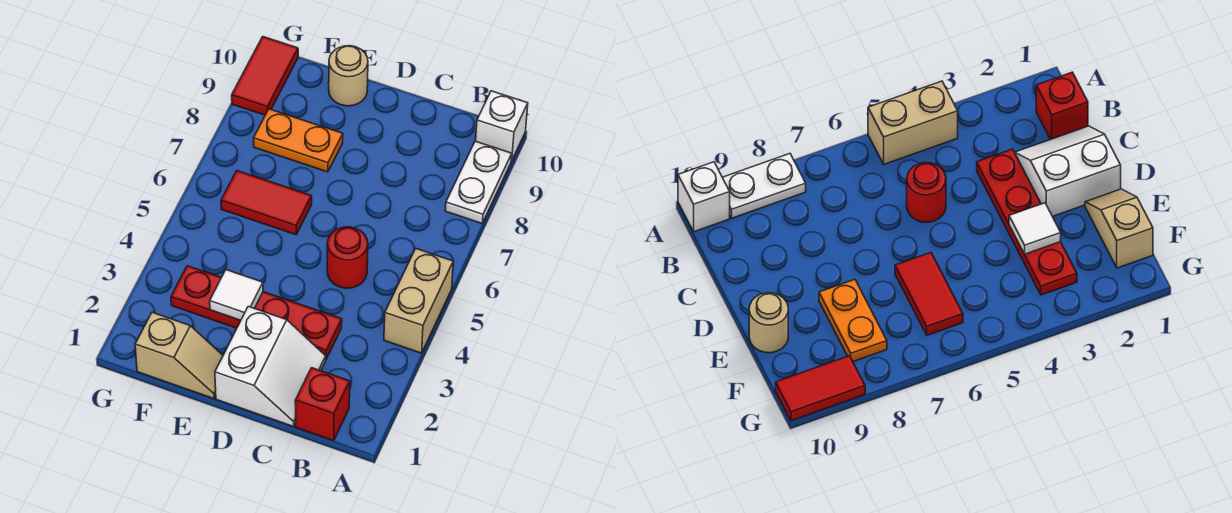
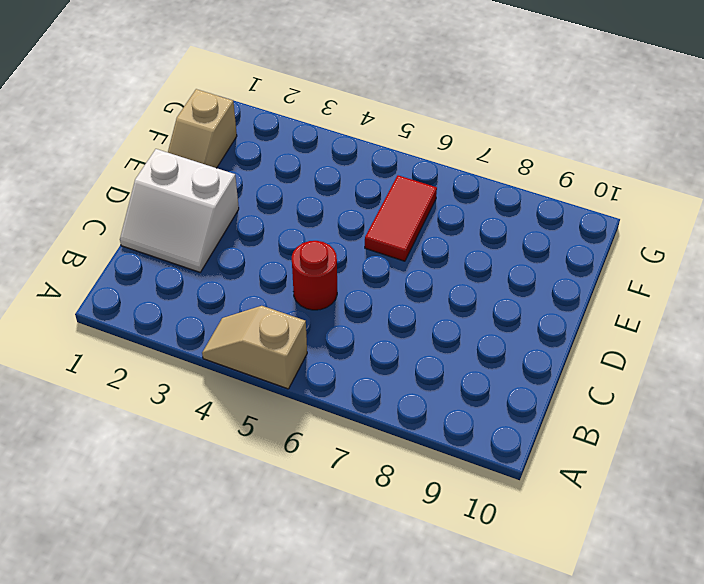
tan 1x2 slope [202,306,307,389] -> tan 1x2 brick [384,249,453,353]
none -> white 1x2 plate [445,141,512,223]
none -> white 1x1 brick [476,91,528,161]
none -> red 1x1 brick [295,368,350,441]

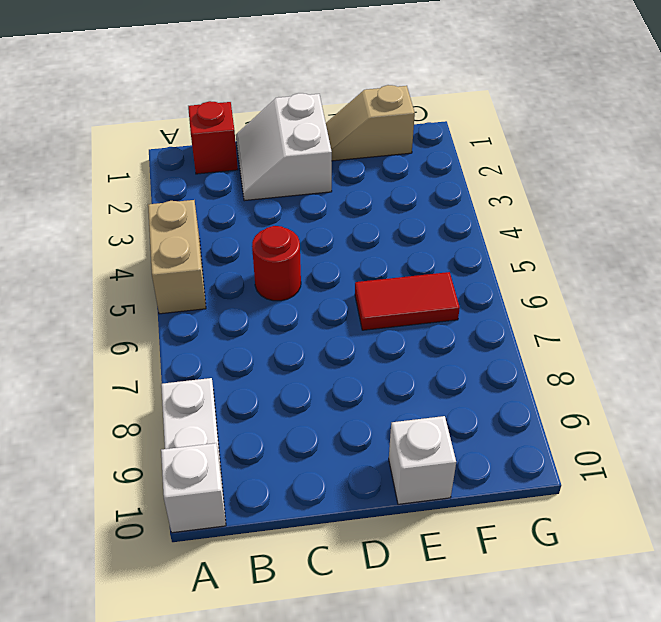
white 1x1 brick [389,416,456,504] -> tan 1x1 round brick [329,46,368,106]
none -> red 1x4 plate [171,266,342,359]
none -> orange 1x2 plate [253,109,343,172]
none -> red 1x2 tile [232,37,298,115]

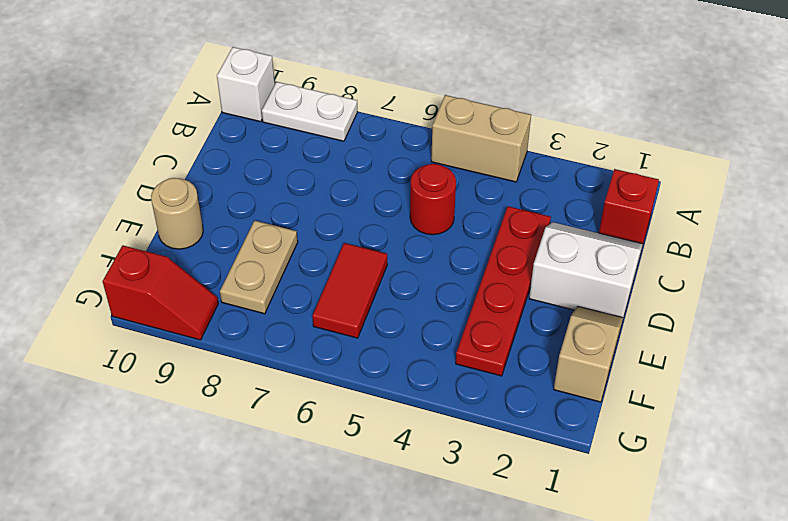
tan 1x2 plate [220,221,298,314] -> orange 1x2 plate [253,109,343,172]
red 1x2 slope [103,245,218,340] -> red 1x2 tile [232,37,298,115]
none -> white 1x1 tile [210,270,263,320]

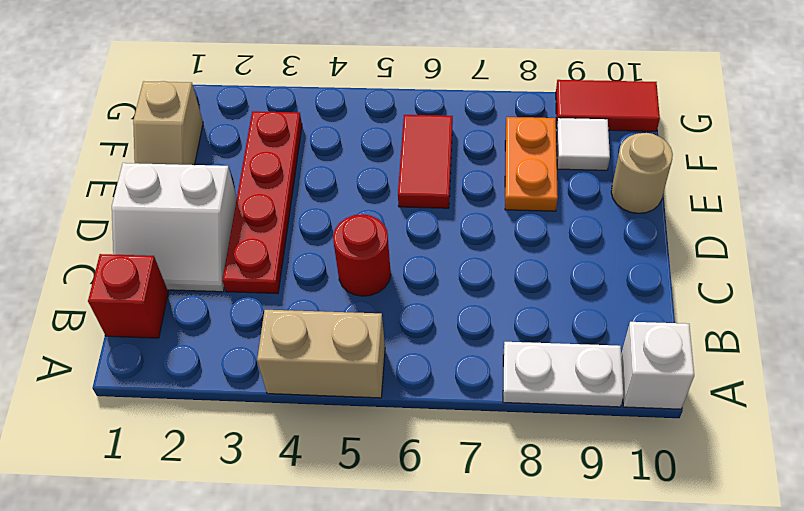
white 1x1 tile [557,118,610,170] -> white 1x1 tile moved to [210,270,263,320]

